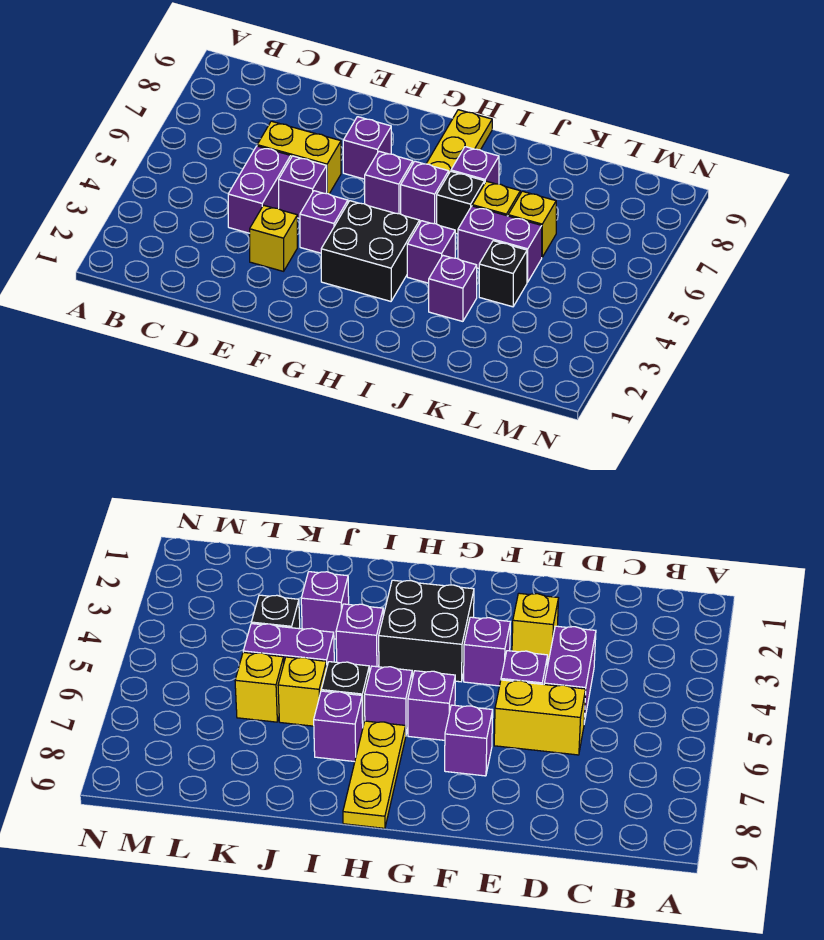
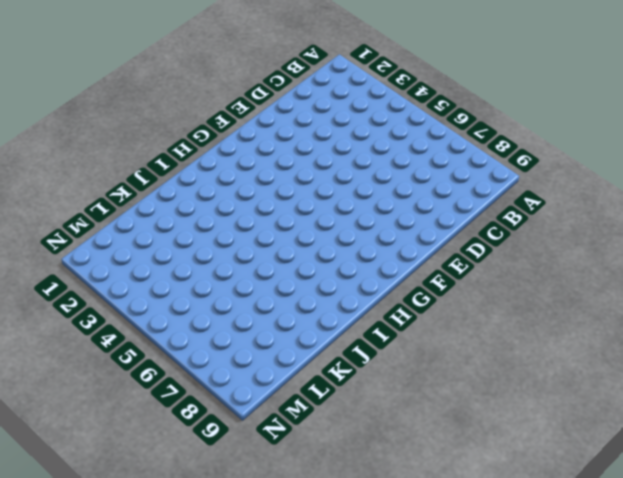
none -> purple 1x2 brick [228,146,291,233]
none -> yellow 1x2 brick [257,121,341,194]
none -> yellow 1x1 brick [250,205,297,271]

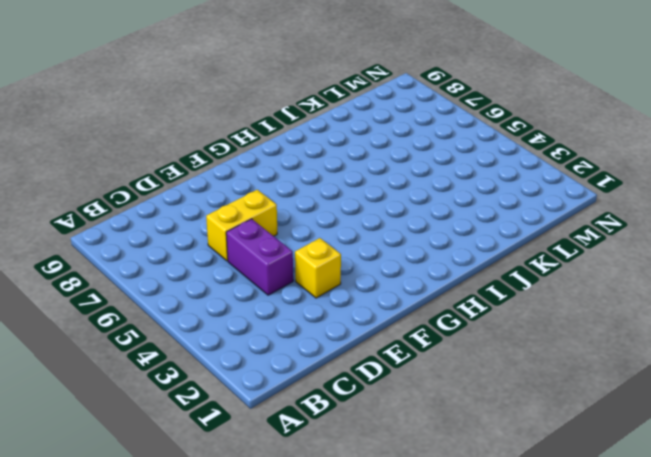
none -> purple 1x1 brick [279,156,327,219]
none -> purple 1x1 brick [300,191,348,253]
none -> purple 1x1 brick [343,117,391,179]

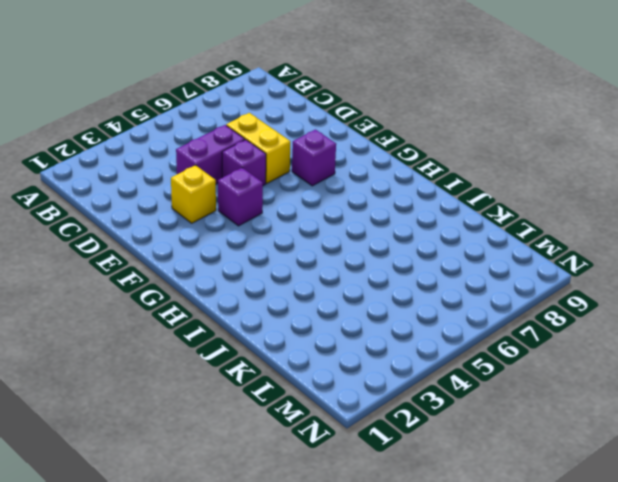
none -> black 2x2 brick [321,201,420,301]
none -> purple 1x1 brick [365,151,413,214]
none -> purple 1x1 brick [401,161,449,224]

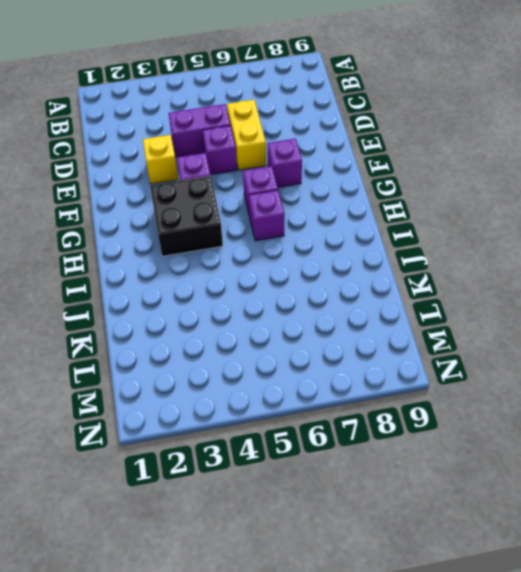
none -> yellow 1x3 plate [426,110,492,173]
none -> purple 1x1 brick [407,221,455,283]
none -> black 1x1 brick [437,171,484,234]

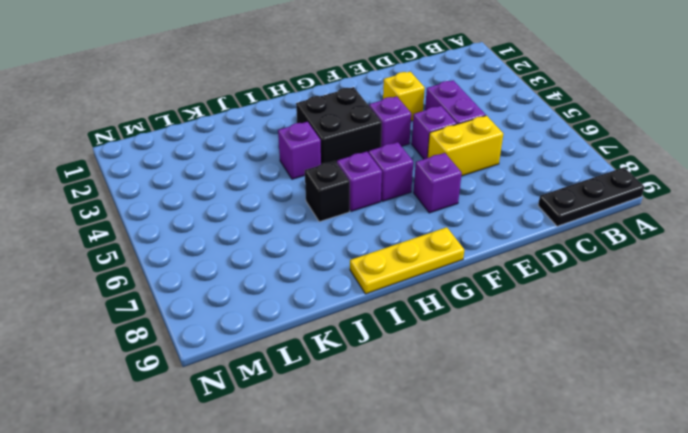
black 1x3 plate [538,167,644,226] -> none
yellow 1x3 plate [350,227,464,294] -> yellow 1x3 plate turned to [426,110,492,173]
none -> purple 1x1 brick [451,147,499,184]
none -> purple 1x1 brick [429,256,477,321]
none -> purple 1x2 brick [458,206,542,282]

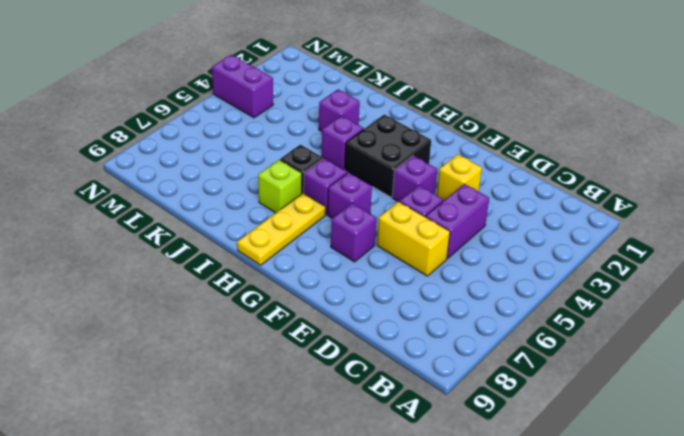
lime 1x1 brick [258,160,302,213] -> purple 1x1 brick [451,147,499,184]
purple 1x2 brick [212,55,273,118] -> purple 1x2 brick moved to [458,206,542,282]
none -> yellow 1x1 brick [472,181,520,216]
none -> black 1x1 brick [479,241,527,307]
none -> yellow 1x1 brick [508,191,556,257]

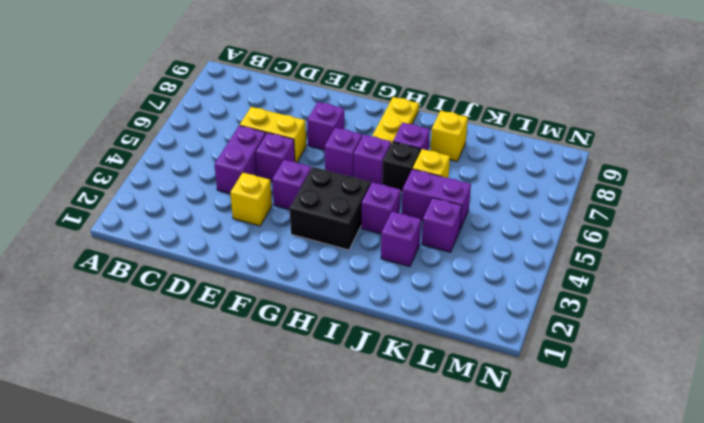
yellow 1x1 brick [430,111,468,161] -> yellow 1x1 brick moved to [508,191,556,257]
purple 1x1 brick [422,198,462,252] -> black 1x1 brick [479,241,527,307]

